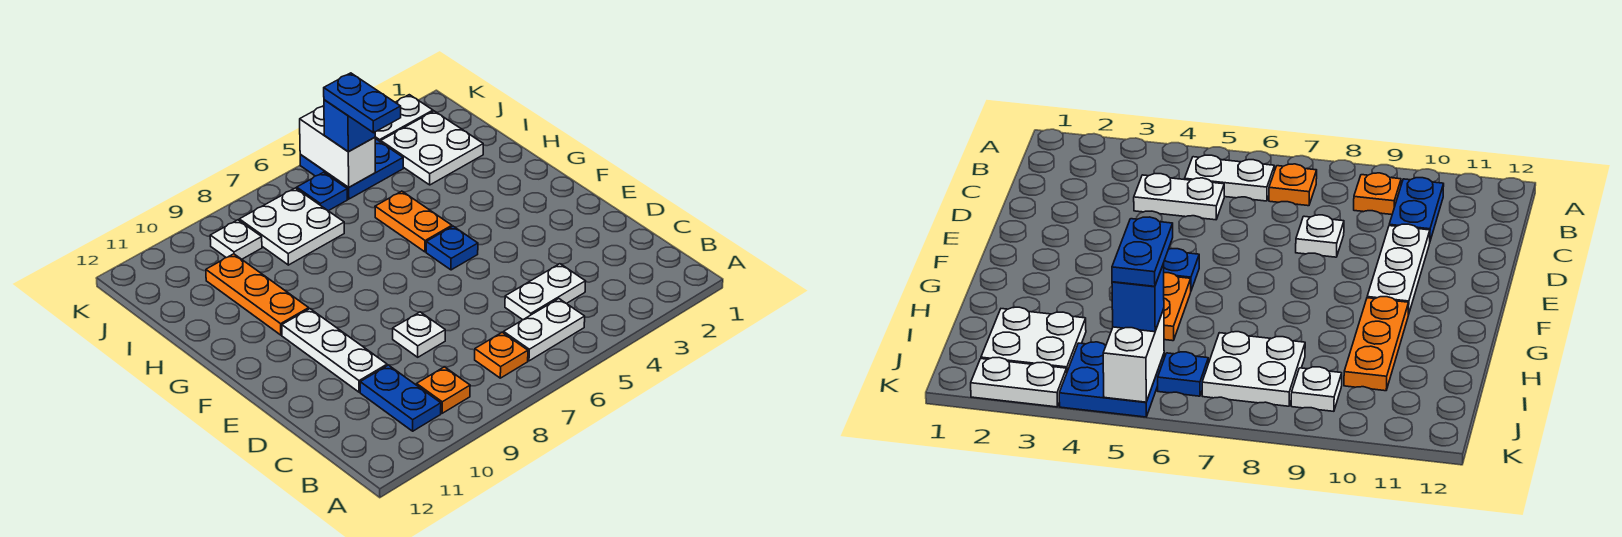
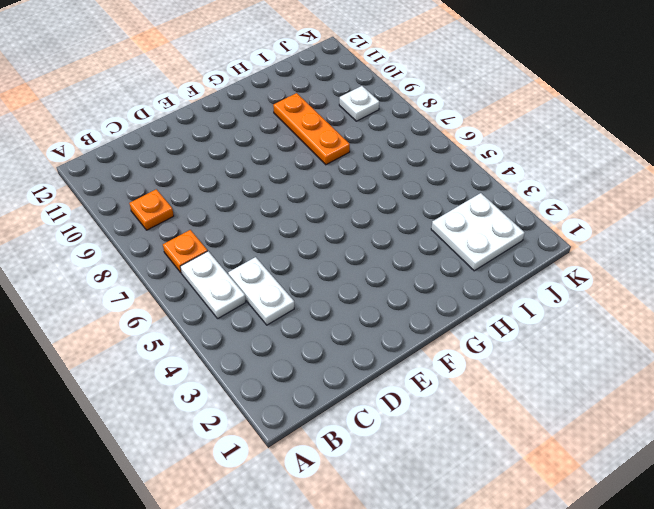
orange 1x3 plate [273,93,350,165] -> orange 1x3 plate turned to [206,254,309,335]
none -> blue 1x2 plate [360,365,441,431]
none -> white 1x1 plate [393,312,445,357]
none -> white 1x3 plate [282,309,387,392]

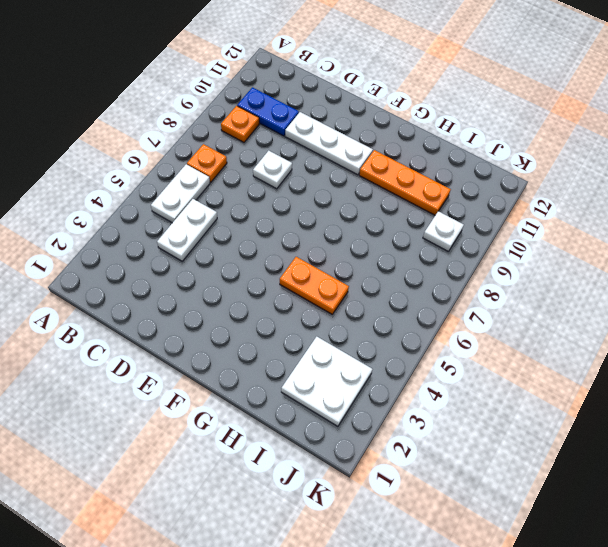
none -> blue 1x1 plate [426,226,478,270]
none -> white 2x2 plate [239,188,344,265]
none -> blue 2x2 plate [300,139,403,199]

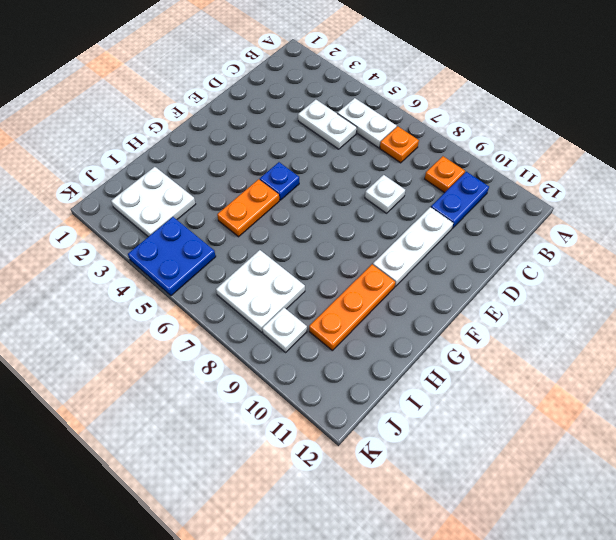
none -> blue 1x1 plate [297,172,347,211]
none -> white 1x2 plate [375,95,433,142]
none -> white 1x2 brick [300,106,375,187]

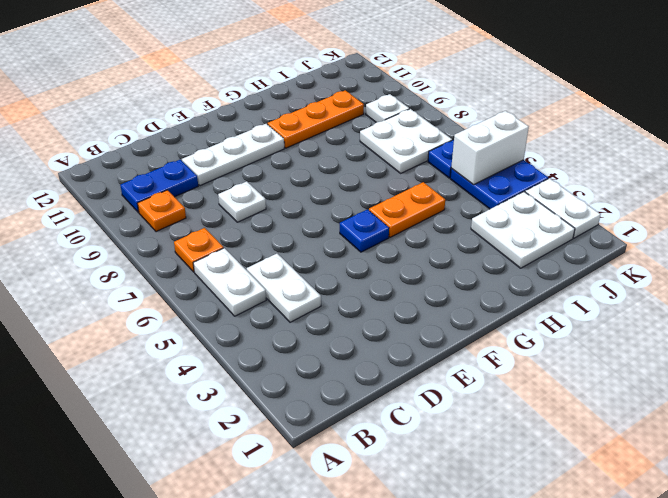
none -> blue 1x1 brick [324,100,375,152]
none -> blue 1x2 plate [324,73,401,133]

